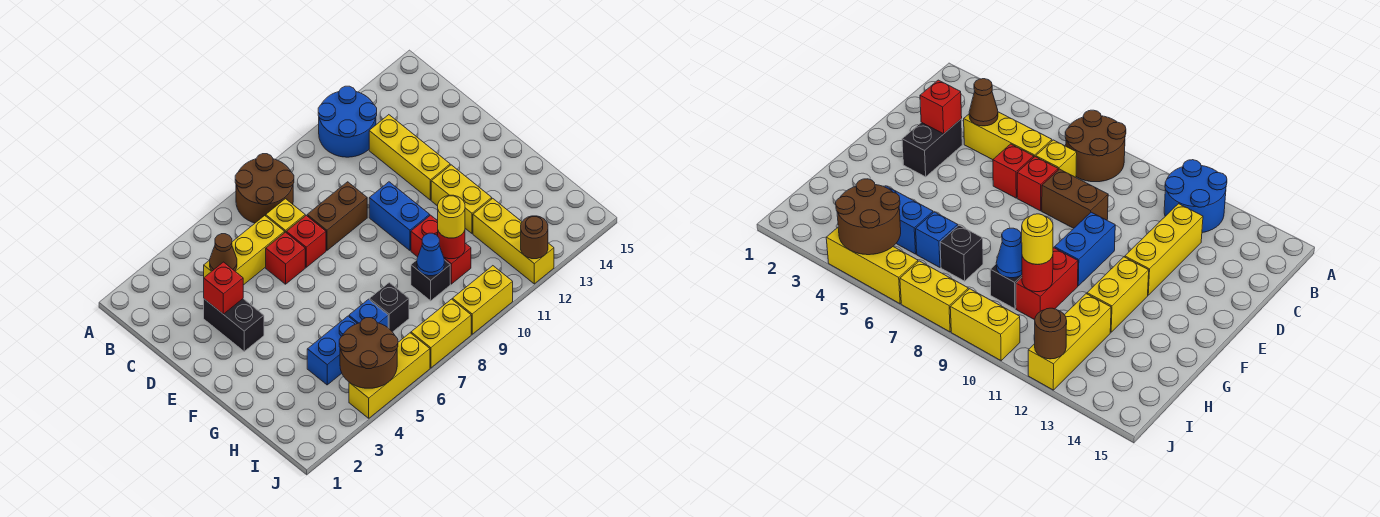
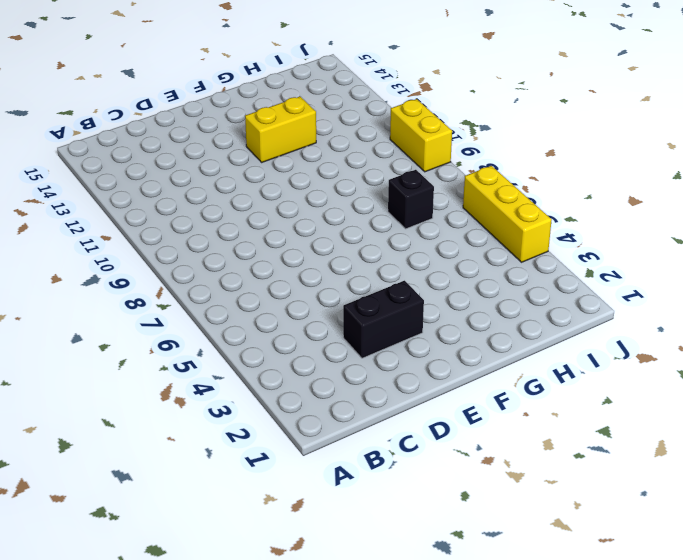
none -> brown 2x2 round brick [235,154,294,223]
none -> blue 2x2 round brick [318,86,377,157]
none -> yellow 1x3 brick [204,216,284,285]

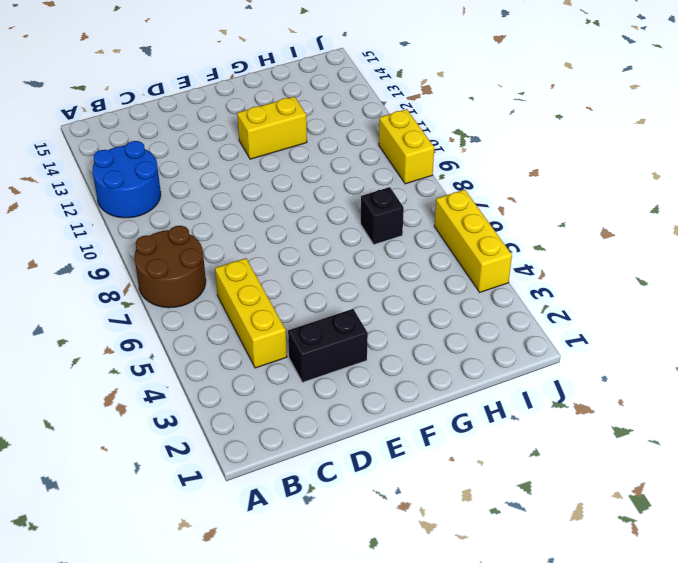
none -> yellow 1x1 brick [266,199,305,233]
none -> yellow 1x3 brick [369,115,450,200]
none -> red 1x1 brick [266,232,305,284]

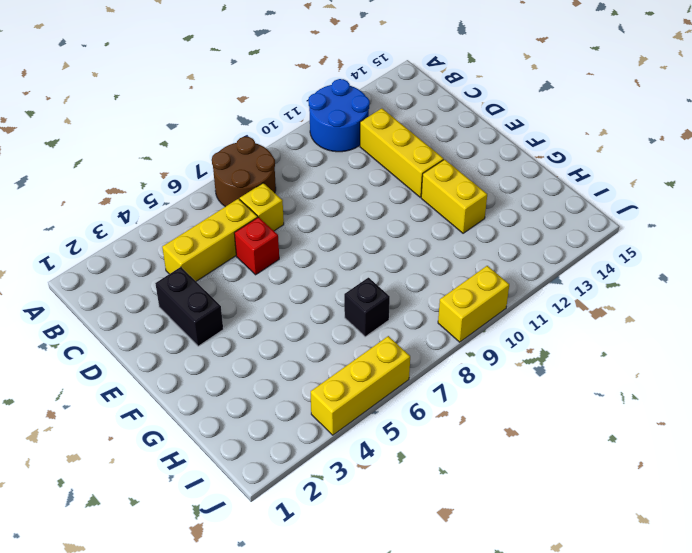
none -> red 1x1 brick [286,216,326,267]
none -> brown 1x2 brick [307,182,367,250]
none -> blue 1x2 brick [369,182,430,250]

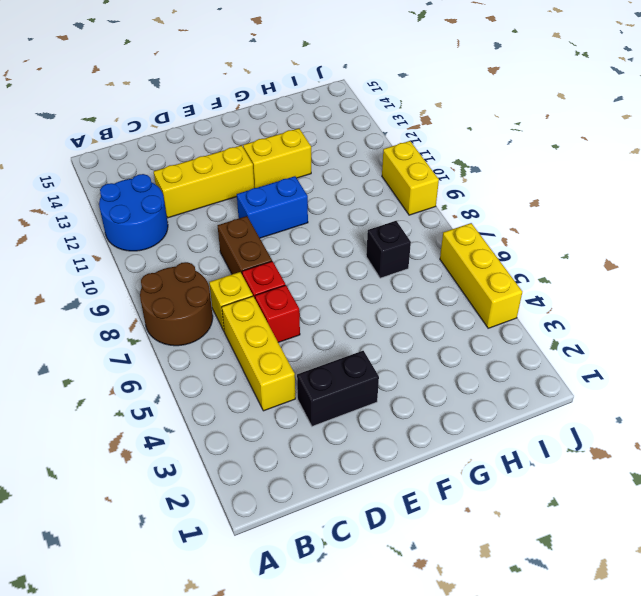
none -> red 1x2 brick [411,215,471,284]
none -> blue 1x2 brick [307,316,357,385]
none -> blue 1x1 brick [349,299,388,327]

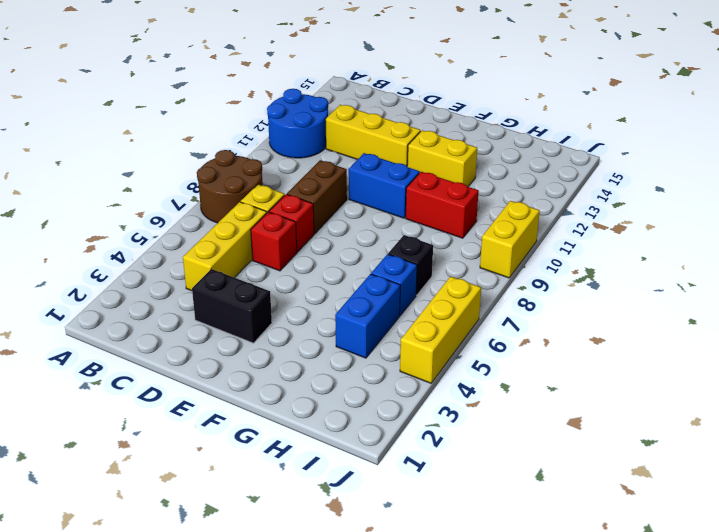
none -> black 1x1 brick [411,260,450,301]
none -> yellow 1x3 brick [473,198,554,284]
none -> yellow 1x2 brick [411,299,471,368]

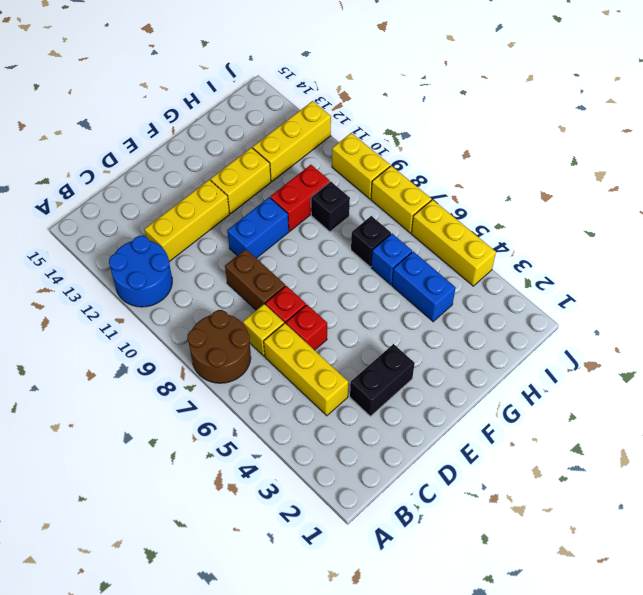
none -> brown 1x1 cone [210,234,237,271]
none -> red 1x1 brick [204,262,243,314]
none -> blue 1x1 cone [417,233,444,276]

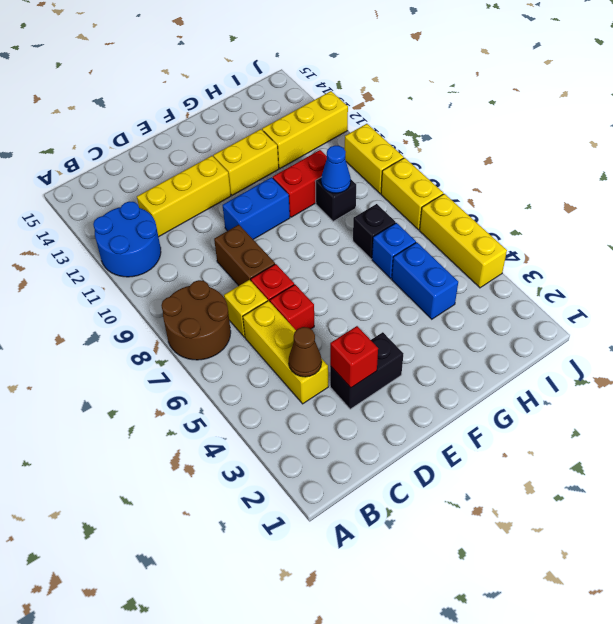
none -> red 1x1 round brick [437,230,465,259]
none -> brown 2x2 round brick [339,318,398,388]
none -> brown 1x1 round brick [521,216,548,259]

